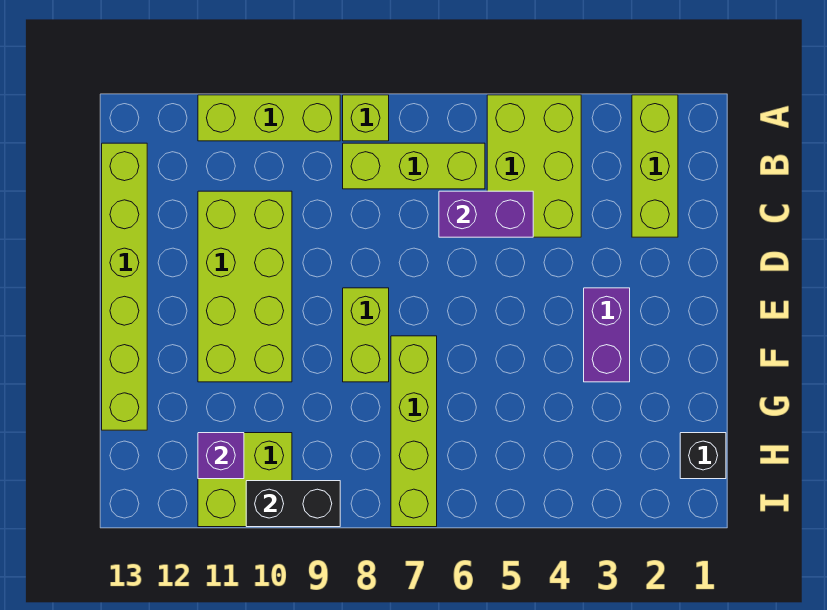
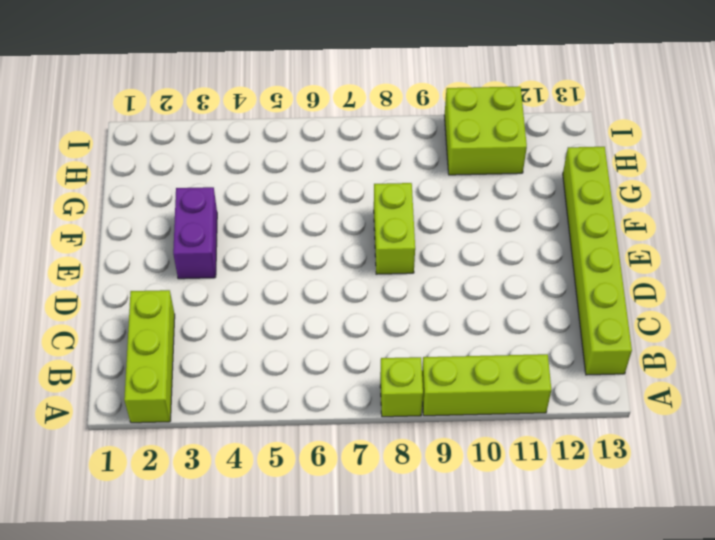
none -> lime 2x3 brick [487,95,581,237]
none -> lime 1x3 brick [343,143,485,189]
none -> lime 2x4 brick [198,191,292,382]

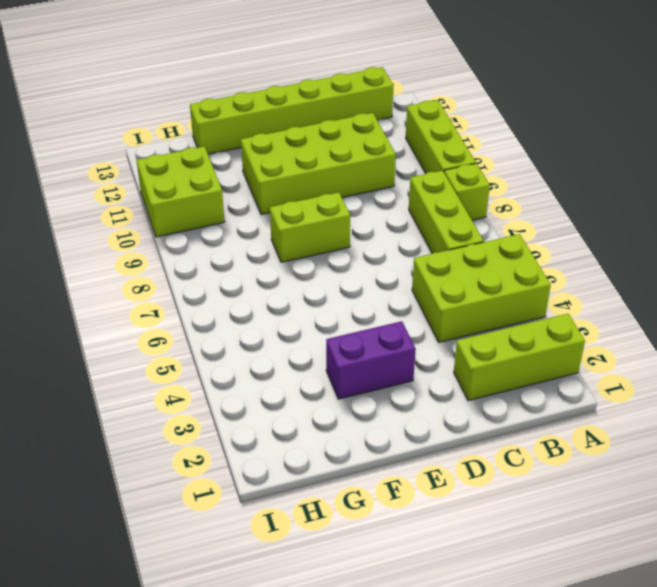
none -> lime 1x4 brick [391,336,437,527]
none -> black 1x1 brick [680,433,726,479]
none -> purple 1x2 brick [439,191,533,237]

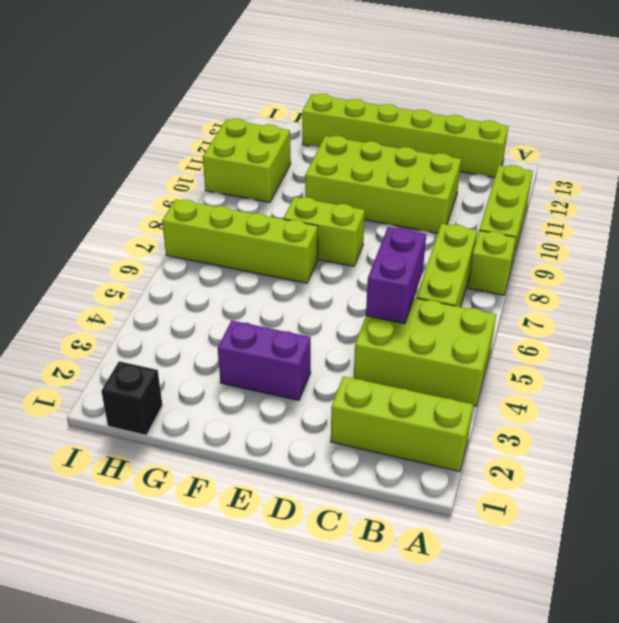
none -> purple 1x1 brick [198,433,244,479]
none -> black 1x2 brick [246,481,340,527]

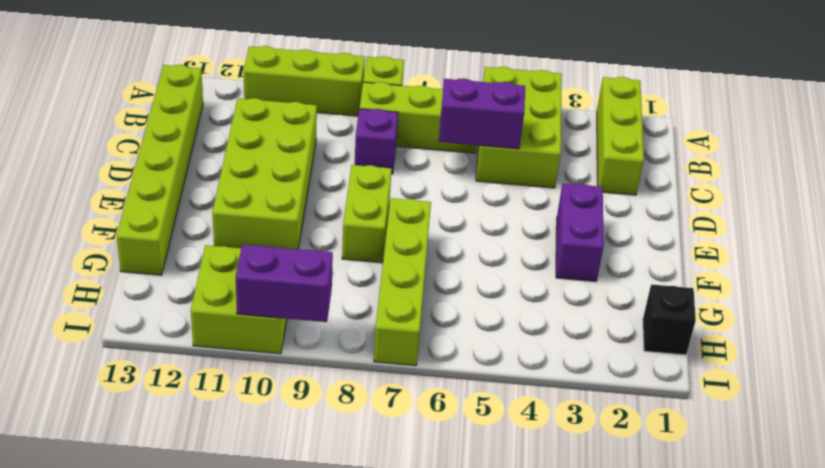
purple 1x1 brick [355,109,398,174] -> purple 1x1 brick moved to [198,433,244,479]
purple 1x2 brick [236,244,333,322] -> black 1x2 brick [246,481,340,527]

